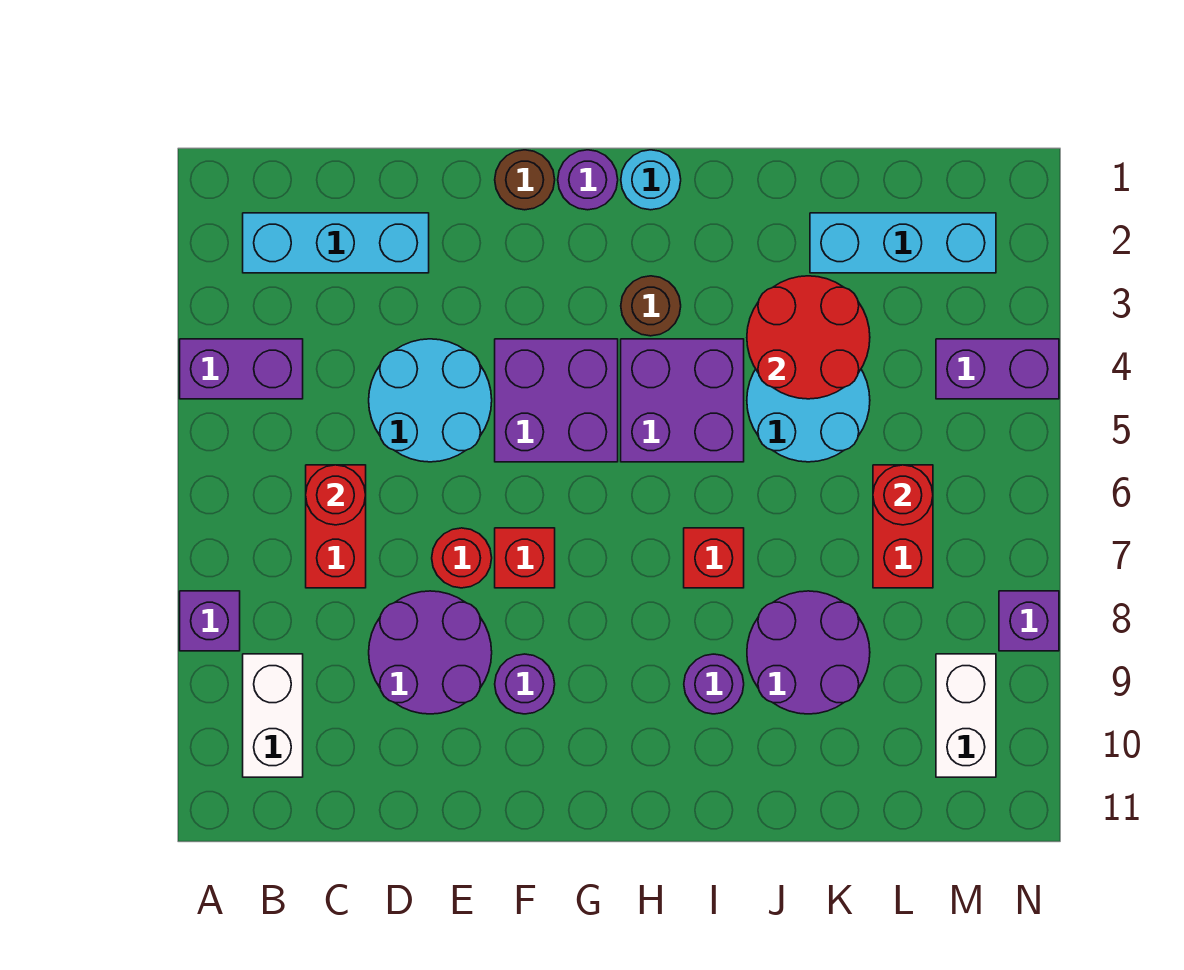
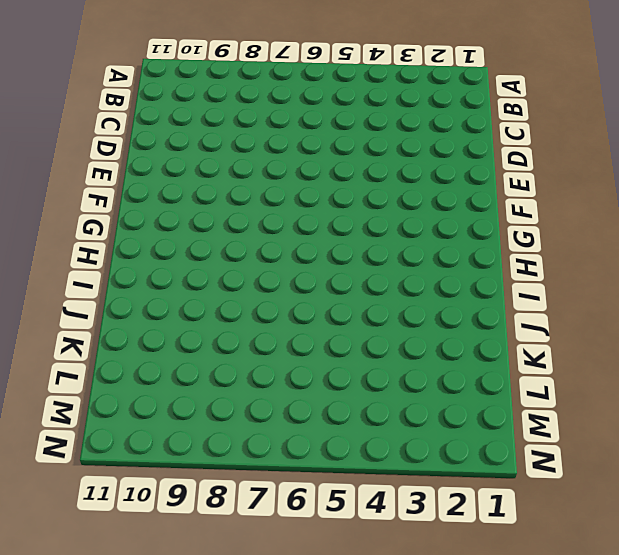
none -> purple 1x2 brick [180,339,303,399]
none -> purple 1x1 brick [180,591,240,651]
none -> cyan 1x3 brick [243,213,429,273]

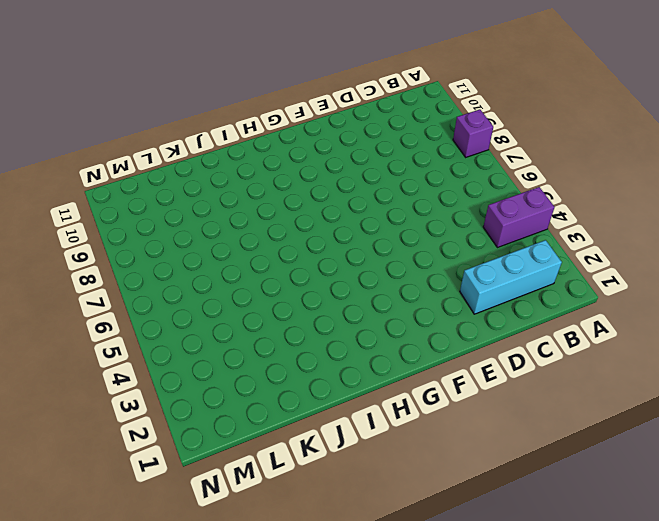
none -> white 1x2 brick [243,654,303,777]
none -> red 1x2 brick [306,465,366,588]
none -> cyan 2x2 round brick [369,339,492,462]

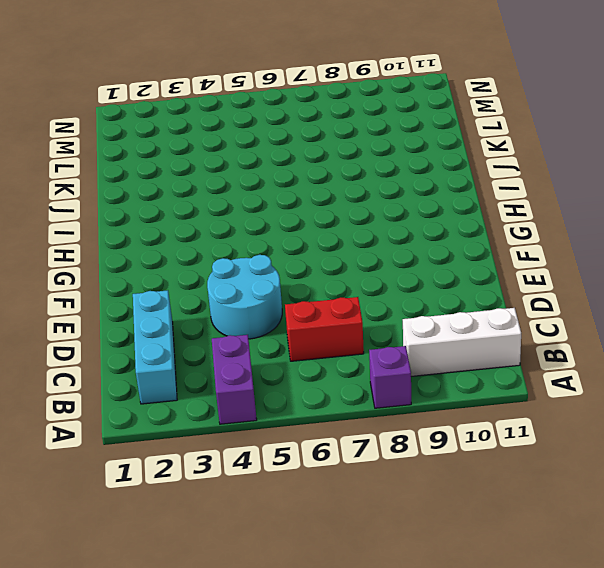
white 1x3 brick [403,308,521,376] -> white 1x2 brick [243,654,303,777]
none -> purple 2x2 round brick [369,591,492,714]
none -> red 1x1 round brick [432,528,492,588]
none -> brown 1x1 round brick [495,150,555,210]

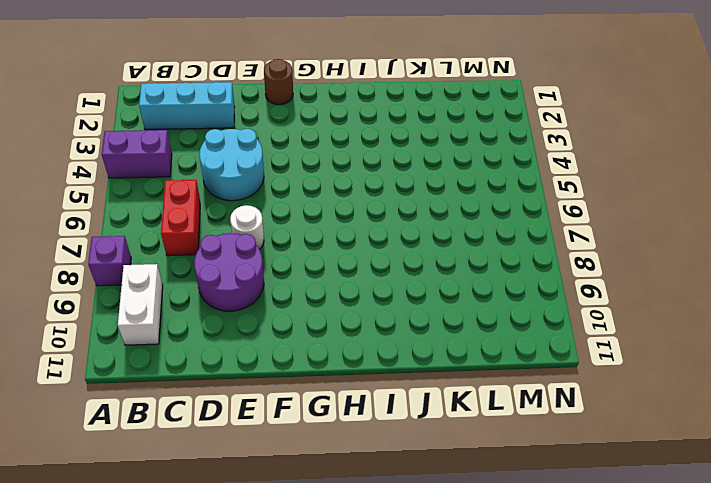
white 1x1 round brick [230,205,264,249] -> red 1x1 round brick [432,528,492,588]
none -> purple 2x2 brick [495,339,618,462]
none -> red 1x1 brick [495,528,555,588]
none -> purple 1x1 round brick [495,654,555,714]

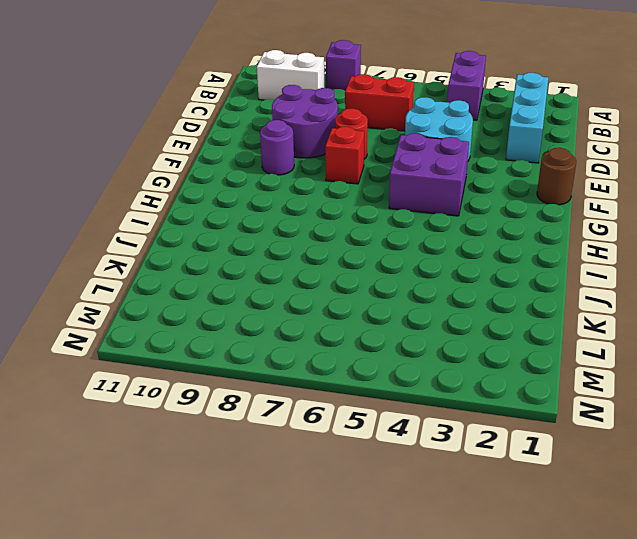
none -> purple 1x1 round brick [558,150,618,210]
none -> cyan 1x1 round brick [621,150,681,210]
none -> brown 1x1 round brick [621,276,681,336]

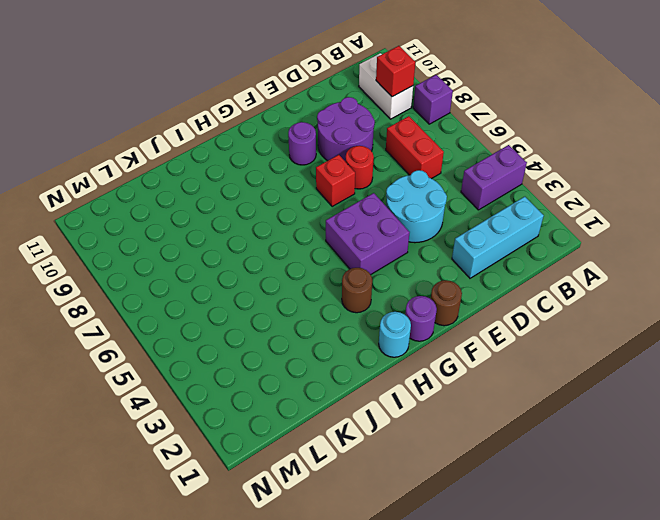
red 1x1 brick [376,46,415,97] -> red 1x1 brick moved to [684,528,744,588]
none -> purple 2x2 brick [621,339,744,462]
none -> purple 1x1 round brick [684,654,744,714]
none -> cyan 2x2 round brick [747,369,870,462]

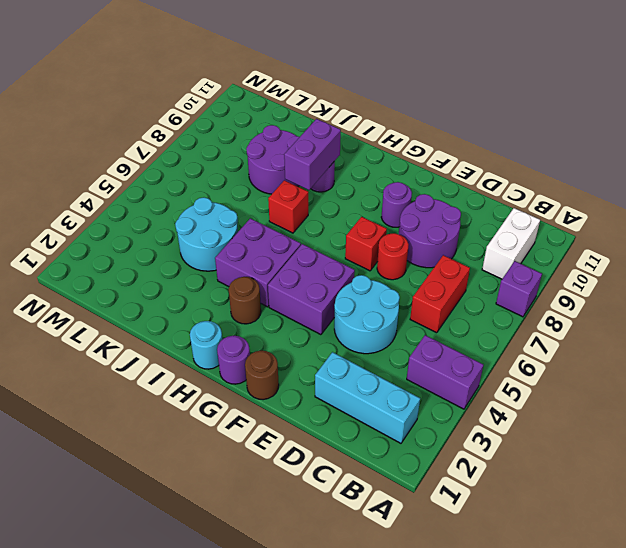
purple 1x2 brick [284,119,341,190] -> purple 1x2 brick turned to [936,339,1059,399]
none -> cyan 1x3 brick [810,213,996,273]
none -> red 1x2 brick [873,465,933,588]
none -> white 1x2 brick [936,654,996,777]

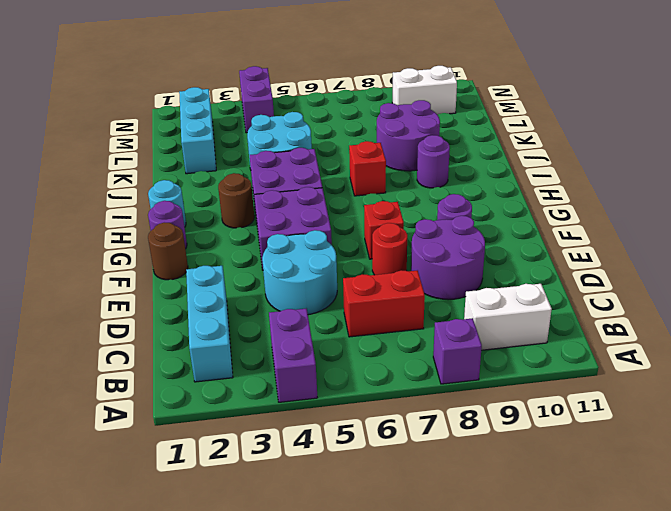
none -> red 1x2 brick [873,465,933,588]
none -> purple 1x1 brick [999,591,1059,651]
none -> red 1x1 round brick [306,465,366,525]

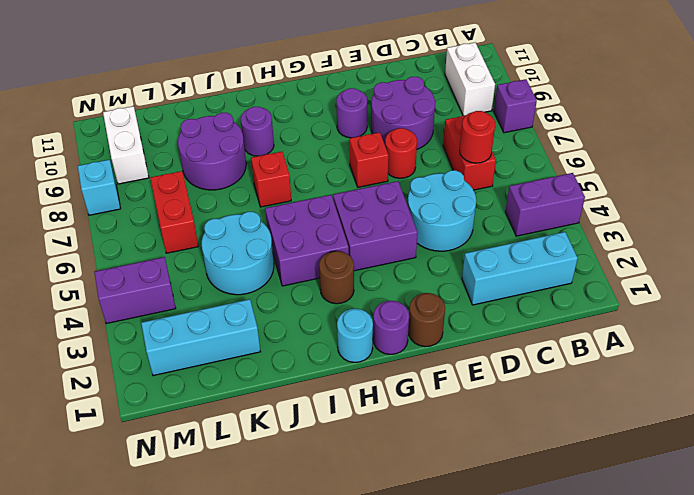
cyan 1x1 brick [78,160,121,215] -> purple 1x1 brick [999,591,1059,651]
none -> red 2x2 round brick [747,276,870,399]
none -> red 1x1 round brick [873,465,933,525]

